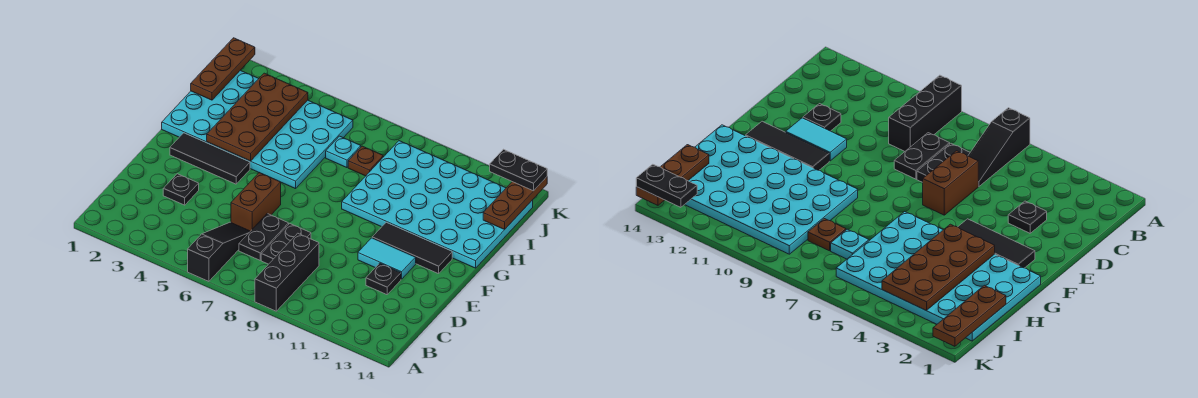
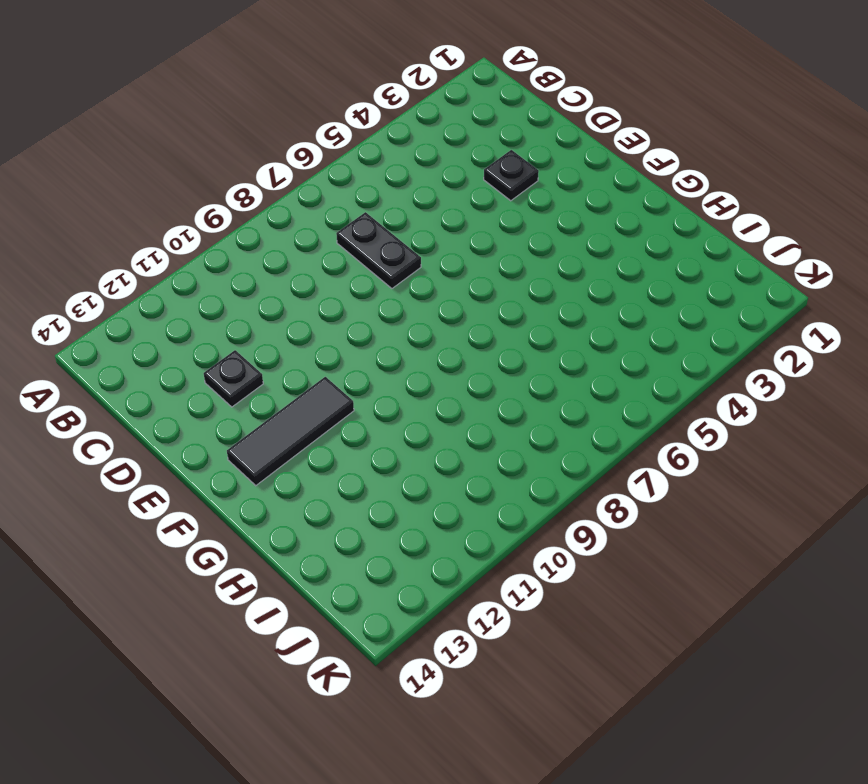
none -> black 1x3 slope [188,222,250,281]
none -> black 1x3 brick [255,233,319,311]
none -> black 1x2 plate [261,224,311,264]

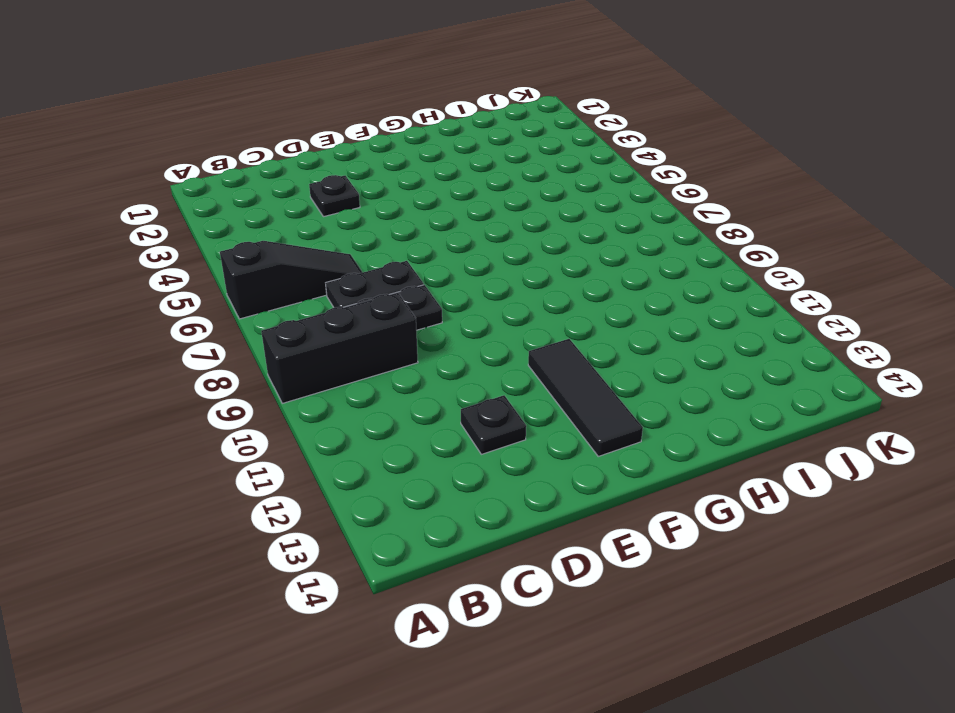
none -> brown 1x2 brick [231,173,281,231]
none -> cyan 1x2 tile [358,238,416,279]
none -> black 1x3 tile [170,133,250,184]

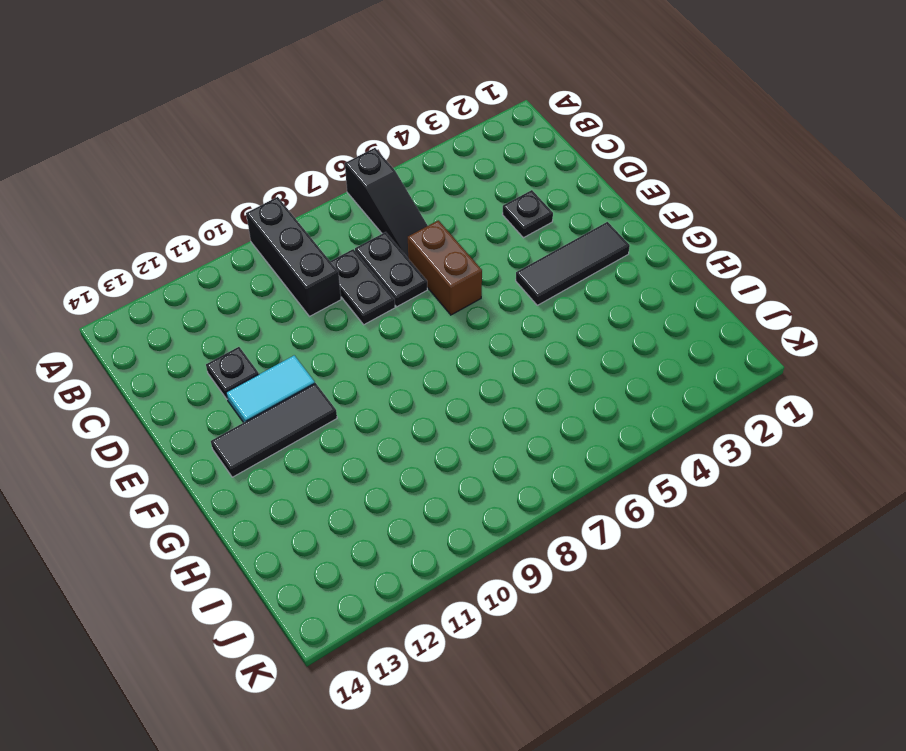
none -> cyan 4x6 plate [162,70,353,189]
none -> cyan 4x6 plate [342,141,533,268]
none -> cyan 1x1 plate [326,136,361,168]

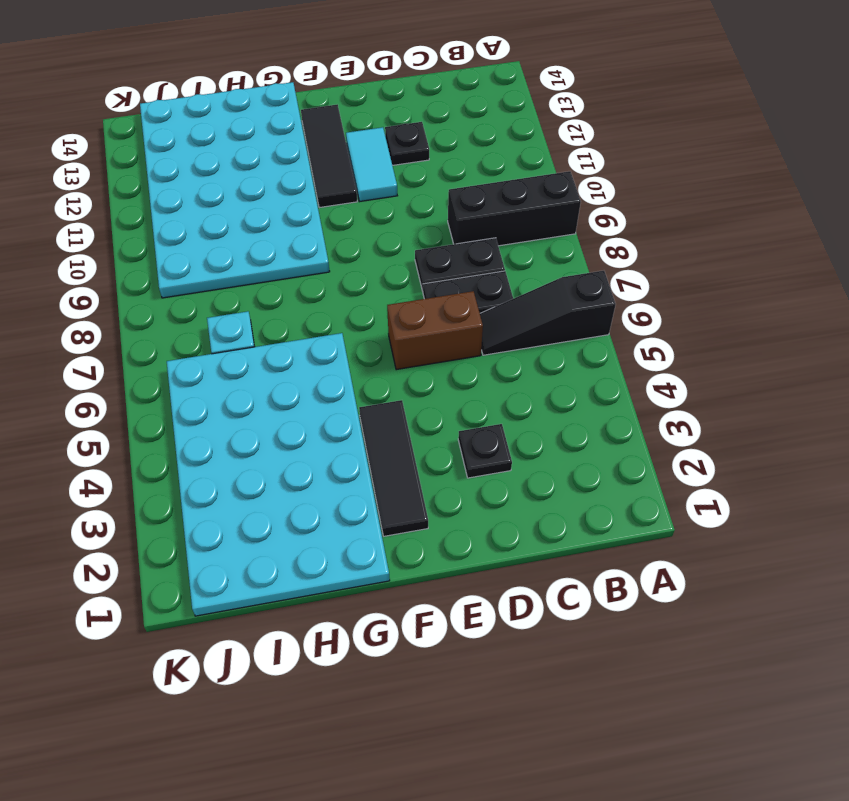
none -> brown 1x1 plate [348,146,383,176]
none -> brown 2x4 plate [207,73,308,161]
none -> brown 1x3 plate [191,38,255,100]

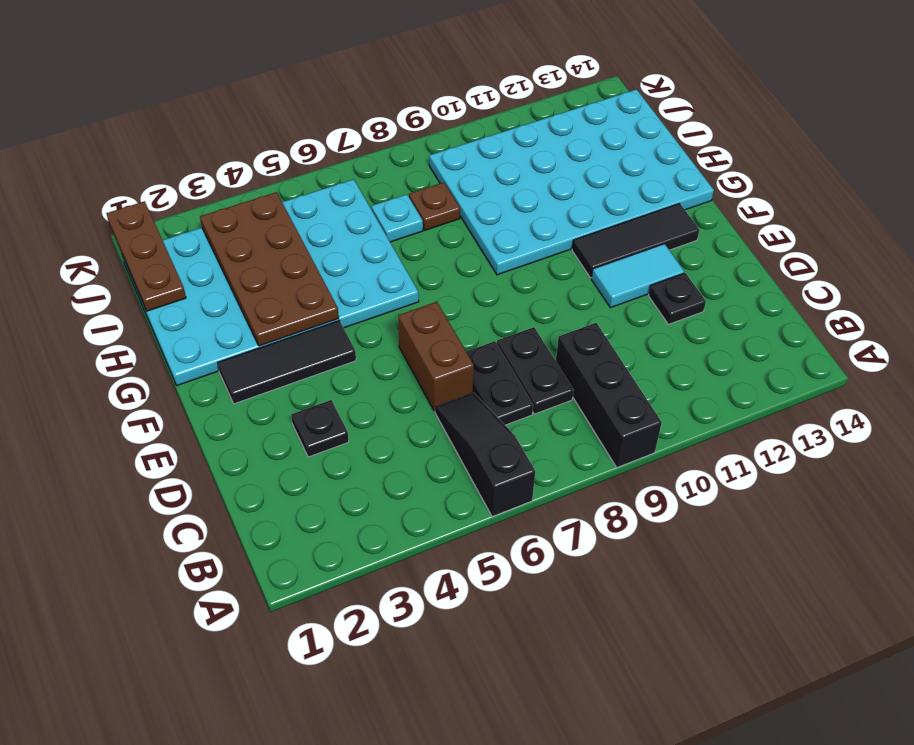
none -> brown 1x3 plate [483,177,547,229]
none -> black 1x2 plate [490,149,547,191]

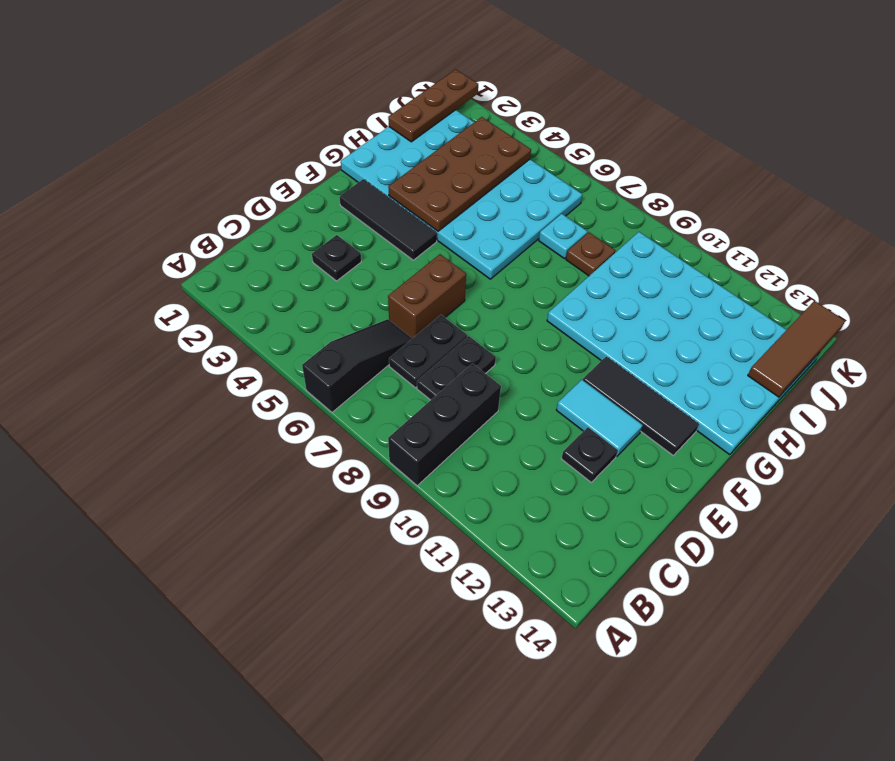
brown 1x3 tile [748,301,845,397] -> brown 1x3 plate [483,177,547,229]
none -> black 1x2 plate [490,149,547,191]

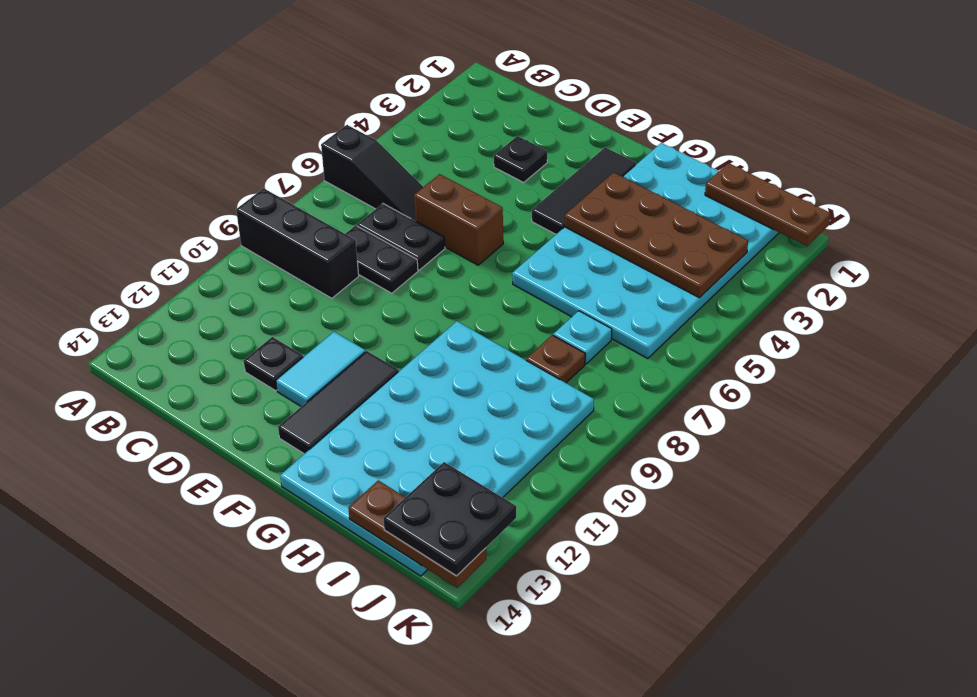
black 2x2 plate [383,462,516,576] -> black 1x2 plate [490,149,547,191]

